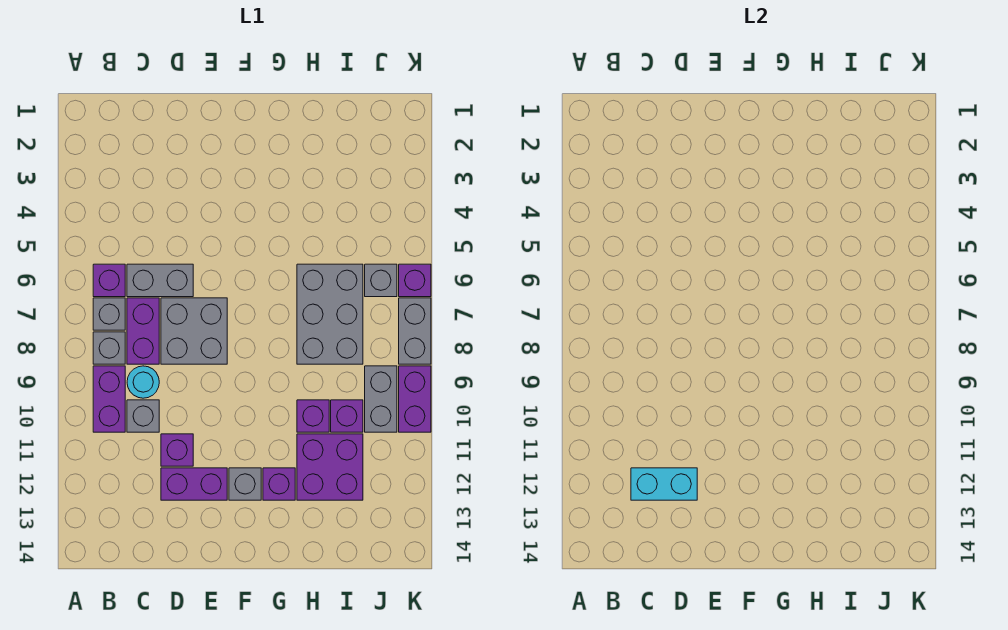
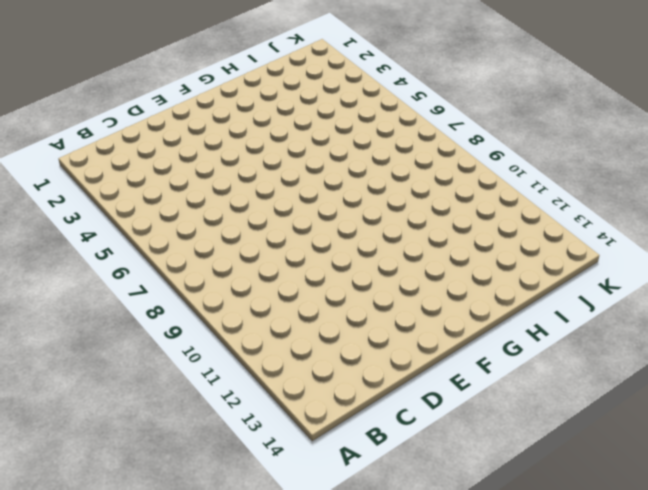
none -> purple 1x1 brick [93,264,125,297]
none -> grey 1x1 brick [93,298,125,330]
none -> grey 1x1 brick [93,332,125,364]

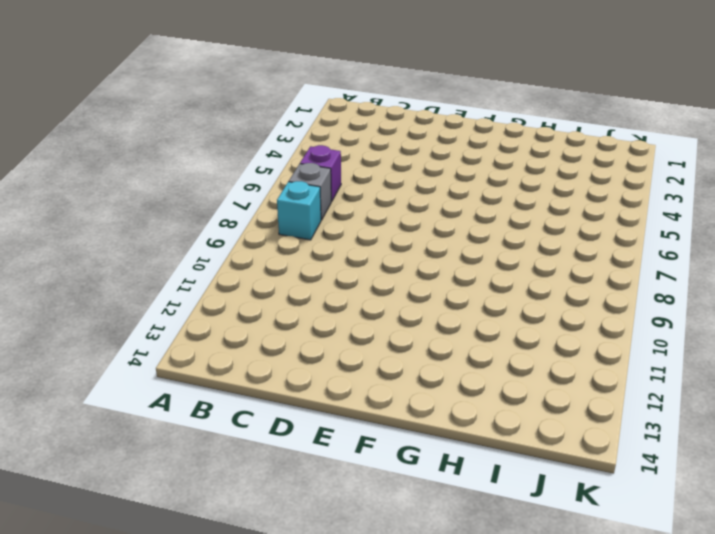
cyan 1x1 brick [277,181,321,240] -> grey 1x1 brick [93,332,125,364]
none -> purple 1x2 brick [93,366,125,432]
none -> grey 1x2 brick [127,264,193,297]
none -> purple 1x2 brick [127,298,159,364]

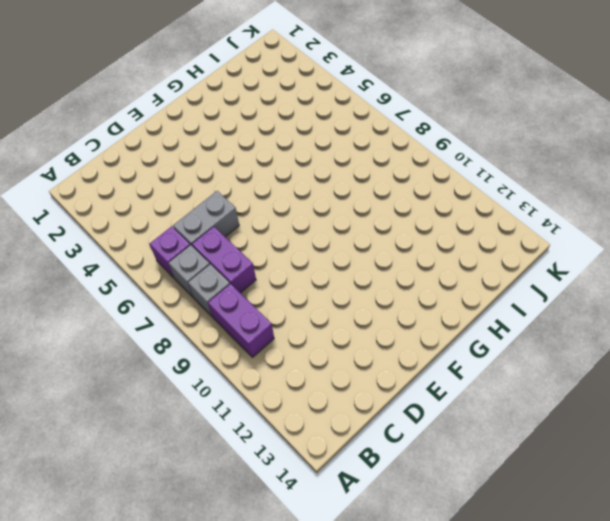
none -> cyan 1x1 round brick [127,366,159,398]
none -> grey 1x1 brick [127,400,159,432]
none -> grey 2x2 brick [161,298,227,364]

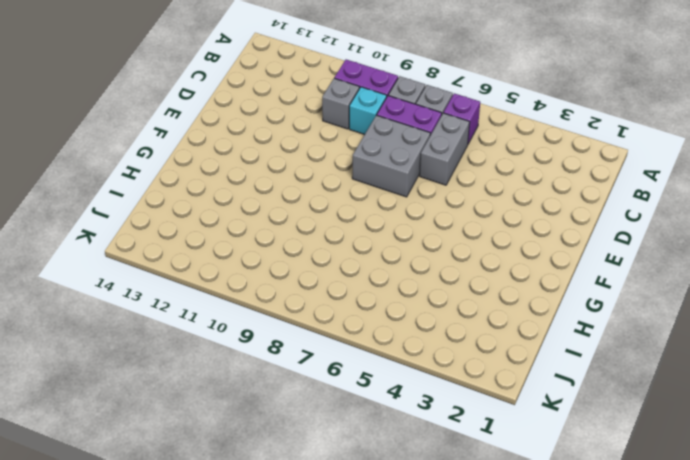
cyan 1x1 brick [349,87,387,135] -> cyan 1x1 round brick [127,366,159,398]
none -> purple 1x1 brick [161,434,193,466]
none -> purple 1x2 brick [161,468,227,500]
none -> grey 1x1 brick [229,468,261,500]

